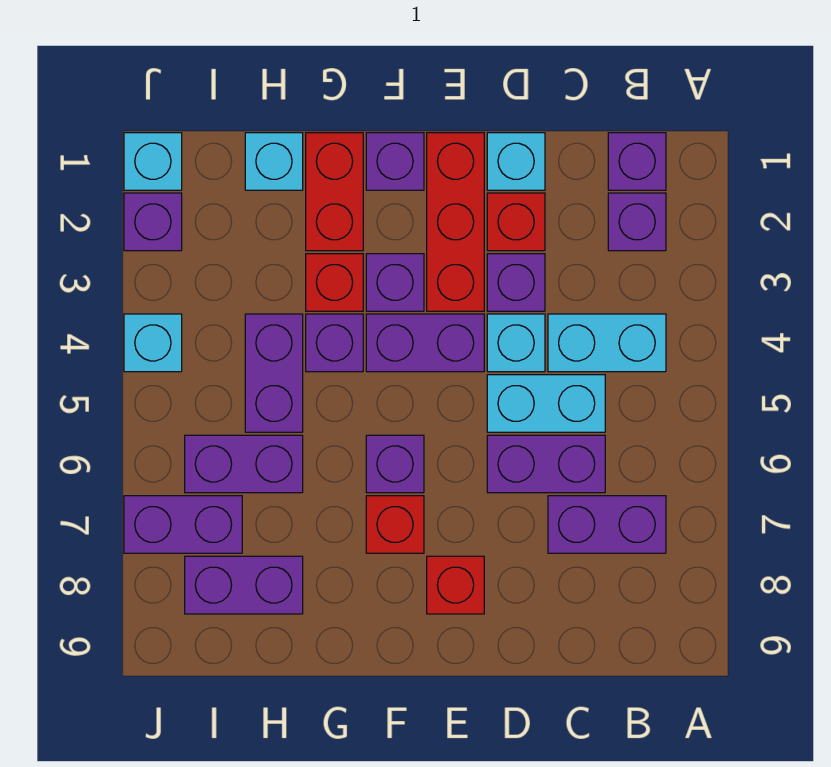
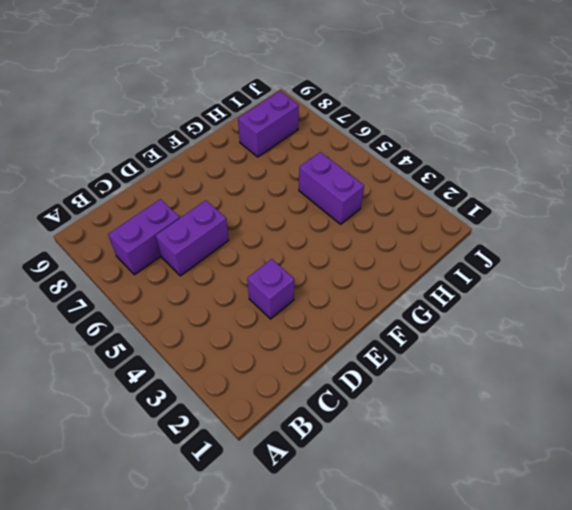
none -> purple 1x1 brick [608,133,666,190]
none -> purple 1x1 brick [608,193,666,251]
none -> cyan 1x2 brick [548,314,666,372]

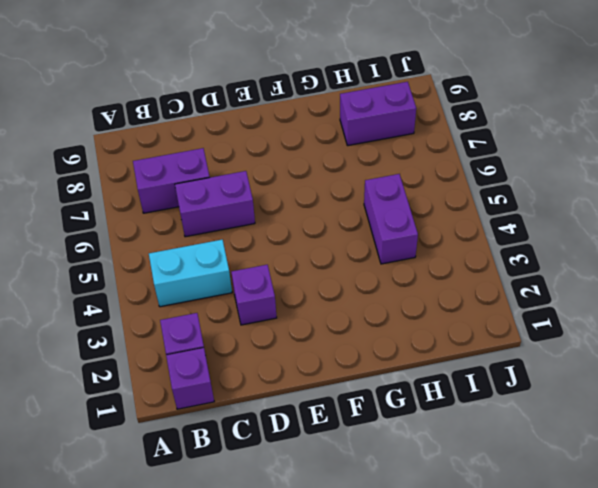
none -> cyan 1x2 brick [487,375,605,432]
none -> cyan 1x1 brick [487,133,545,190]
none -> red 1x1 brick [487,193,545,251]

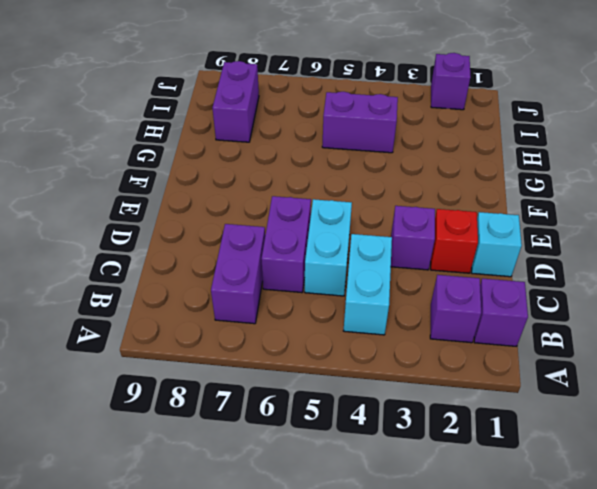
none -> cyan 1x1 brick [487,314,545,372]
none -> red 1x3 brick [427,133,484,311]
none -> purple 1x2 brick [366,314,484,372]

